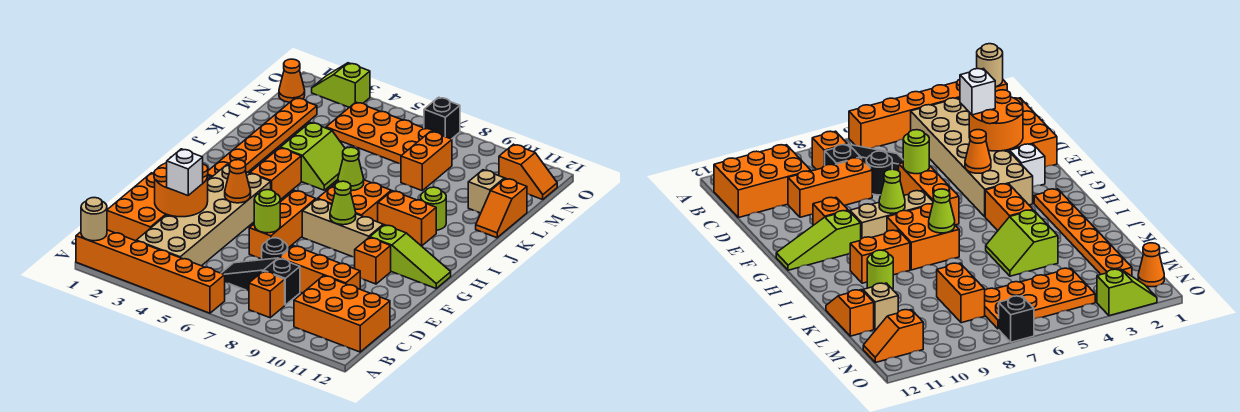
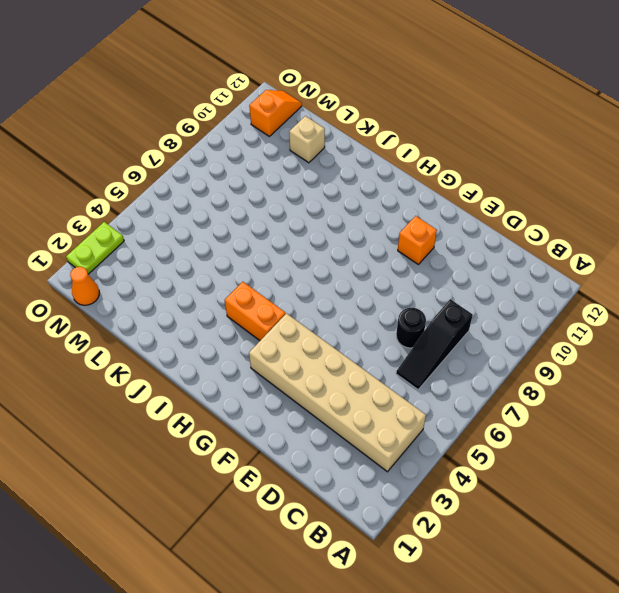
lime 1x2 plate [66,222,124,274] -> lime 1x2 slope [312,63,370,107]
none -> orange 1x6 brick [76,230,225,313]
none -> orange 1x1 brick [249,271,285,318]
none -> orange 2x3 brick [294,276,390,352]
none -> orange 2x3 brick [107,173,167,241]

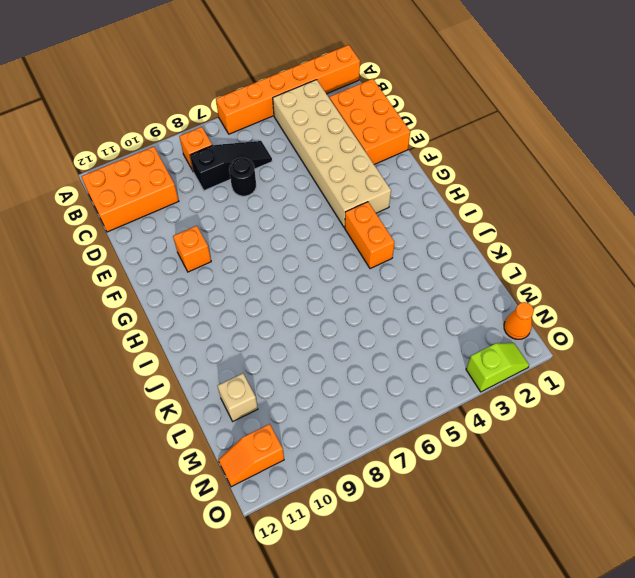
none -> orange 1x3 brick [279,246,360,293]
none -> orange 1x3 brick [249,190,316,259]
none -> white 1x1 brick [1010,144,1045,187]
none -> tan 1x3 brick [302,199,383,257]

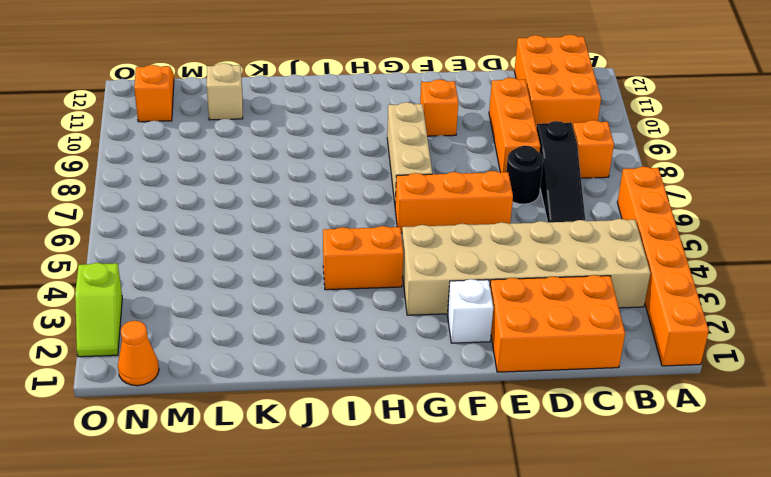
none -> lime 1x3 slope [370,225,451,288]
none -> orange 1x6 plate [208,98,317,177]
none -> orange 2x2 brick [318,180,391,222]
none -> orange 1x2 brick [378,191,436,246]

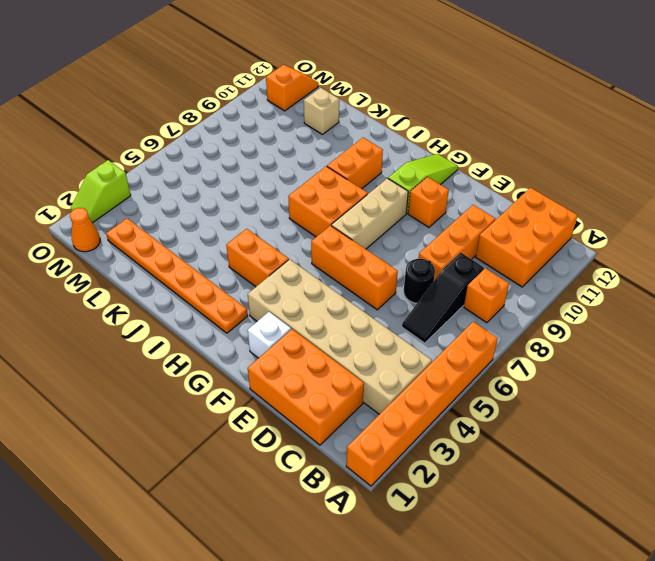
none -> lime 2x2 slope [281,122,345,190]
none -> lime 1x1 round brick [421,187,446,230]
none -> orange 1x2 slope [476,178,527,238]
none -> orange 1x2 brick [401,131,452,190]

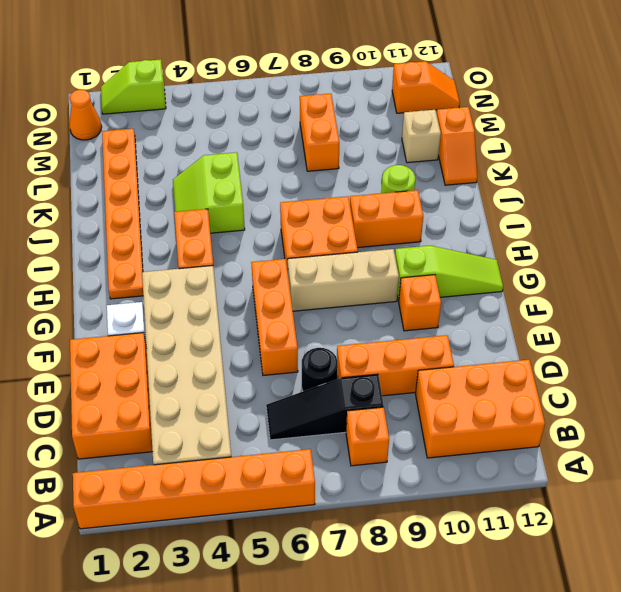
lime 2x2 slope [173,152,245,233] -> lime 2x2 slope turned to [281,122,345,190]
none -> orange 2x4 plate [326,102,443,164]
none -> black 1x1 brick [424,97,460,139]
none -> tan 1x1 round brick [81,198,107,241]
none -> orange 2x2 round brick [154,163,208,217]

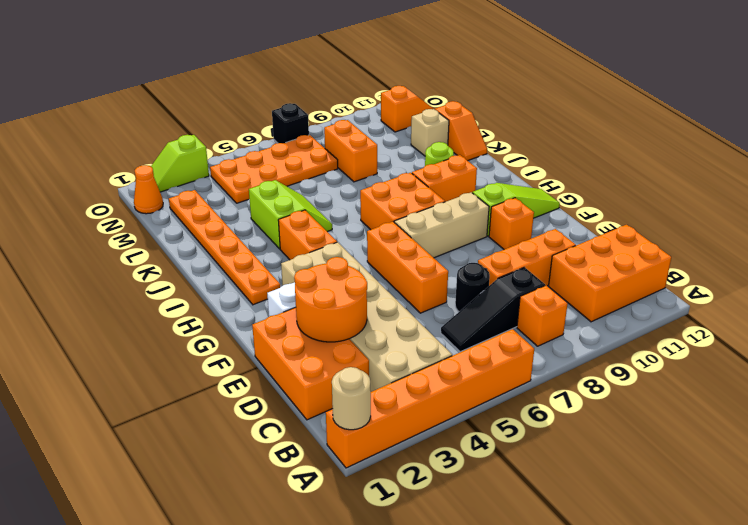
none -> lime 1x1 round brick [254,190,280,233]
none -> orange 1x1 cone [225,160,251,203]
none -> lime 1x1 cone [330,181,356,225]
none -> lime 1x1 cone [338,147,364,191]

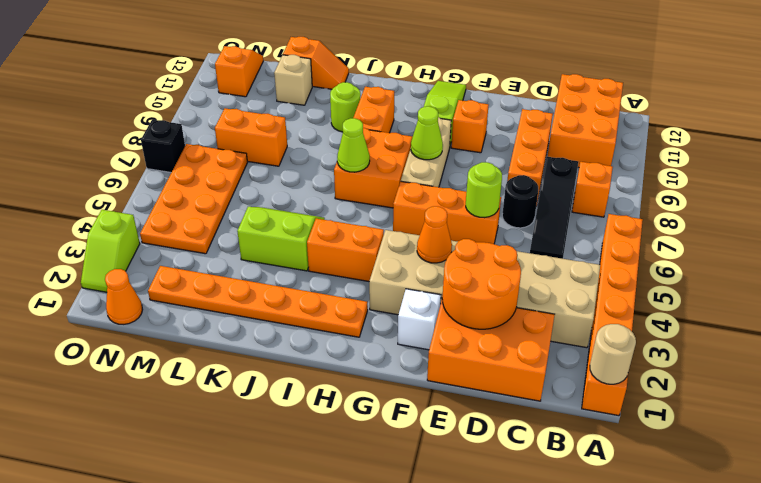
none -> white 1x1 brick [167,149,203,195]

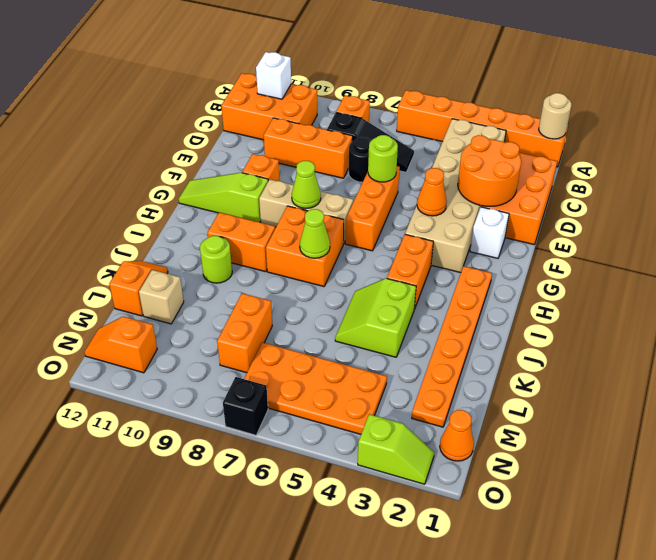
white 1x1 brick [256,52,291,99] -> white 1x1 brick moved to [167,149,203,195]

